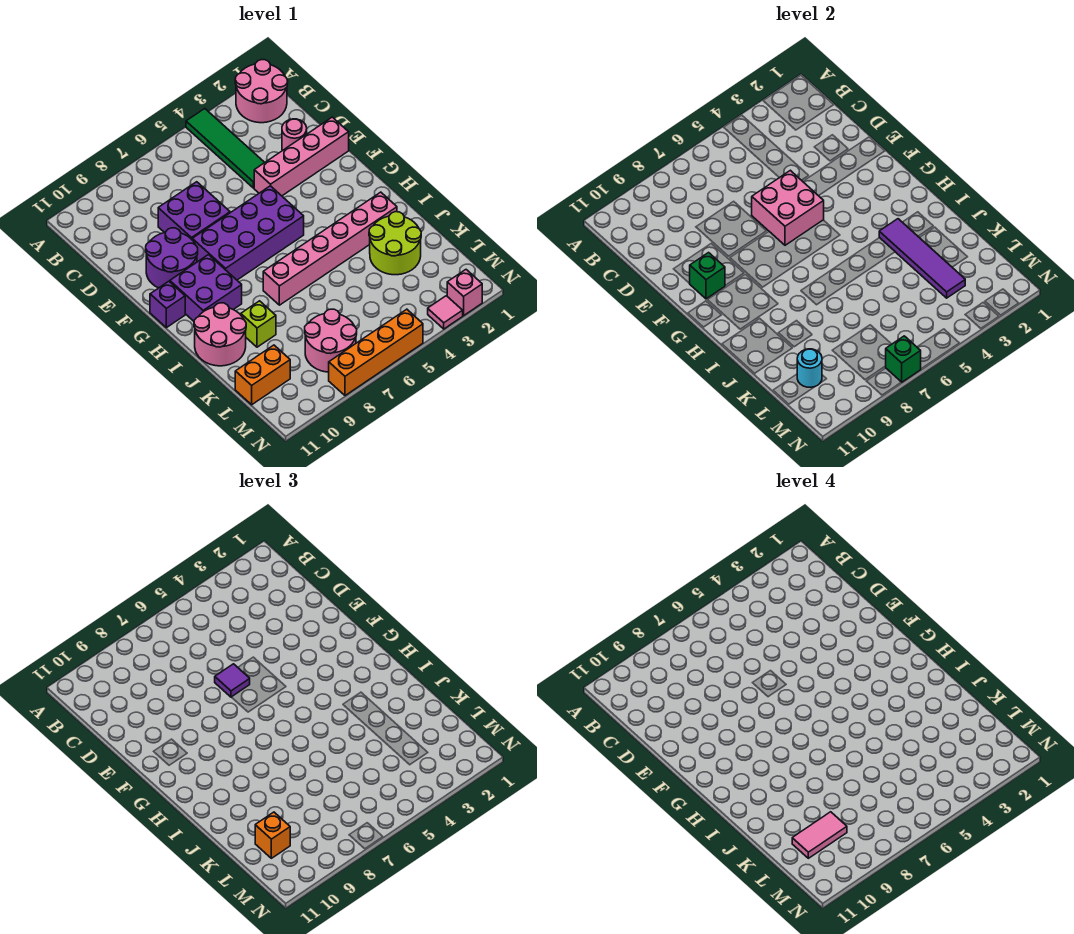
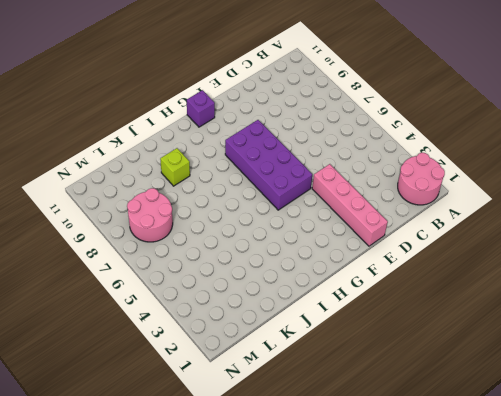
none -> green 1x4 tile [186,109,265,188]
none -> pink 1x1 round brick [282,119,307,151]
none -> purple 2x2 brick [158,182,230,239]

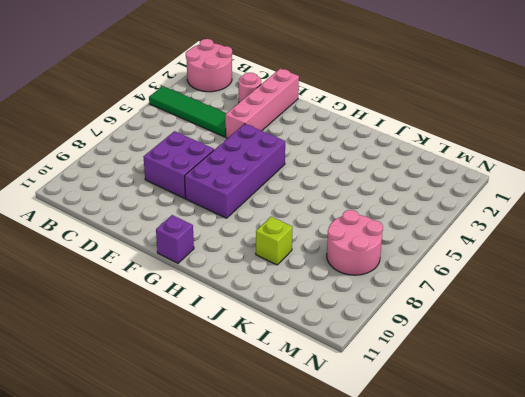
none -> purple 2x2 round brick [146,228,198,288]
none -> purple 2x2 brick [170,255,242,321]
none -> pink 1x6 brick [263,192,397,305]

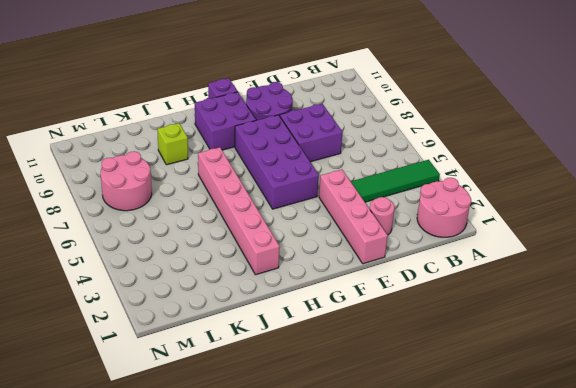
none -> pink 2x2 round brick [194,303,246,366]
none -> lime 2x2 round brick [369,212,421,275]
none -> orange 1x2 brick [235,345,290,405]

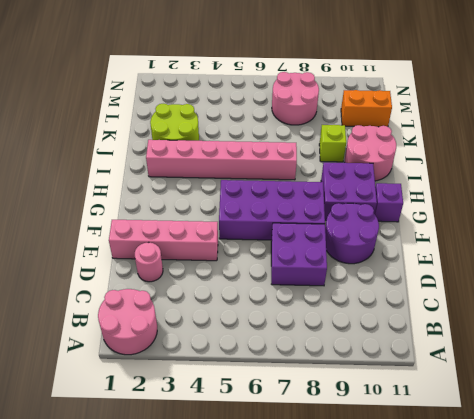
none -> green 1x4 tile [186,109,265,188]
none -> pink 1x1 brick [447,270,482,316]
none -> pink 1x1 tile [428,296,463,329]

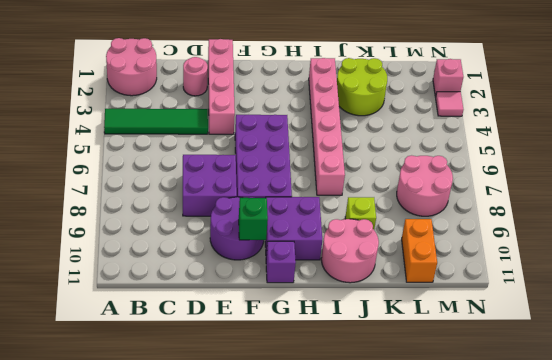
none -> orange 1x4 brick [329,309,423,396]
none -> pink 2x2 brick [752,170,824,245]
none -> purple 1x4 tile [879,219,965,298]

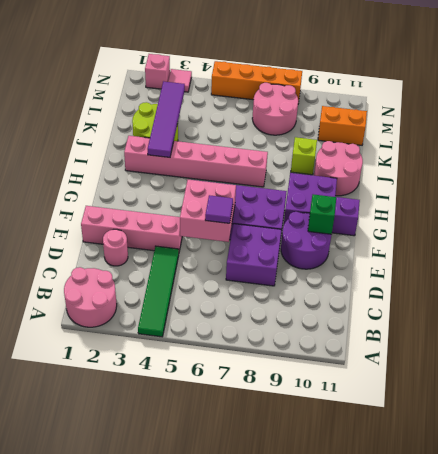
none -> cyan 1x1 round brick [797,349,822,387]
none -> green 1x1 brick [886,336,921,382]
none -> orange 1x1 brick [255,812,290,858]

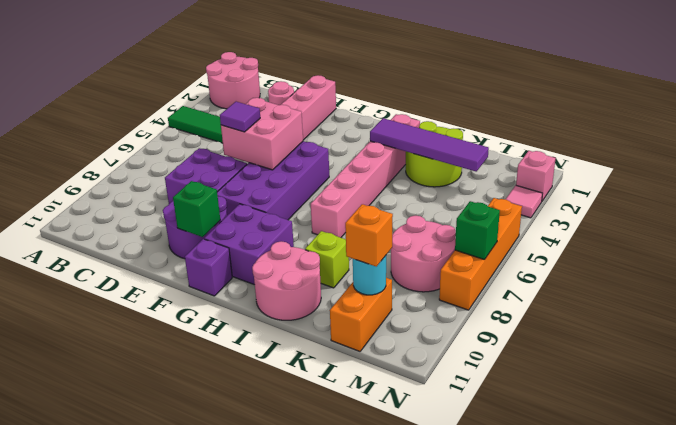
none -> pink 1x2 tile [792,812,847,858]

